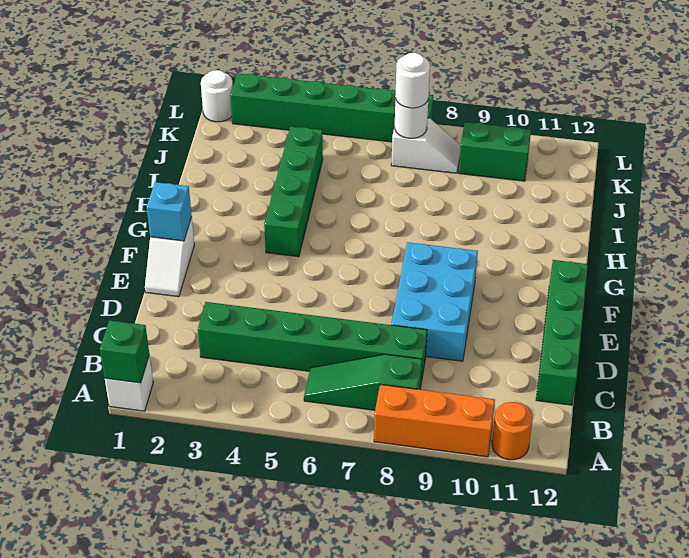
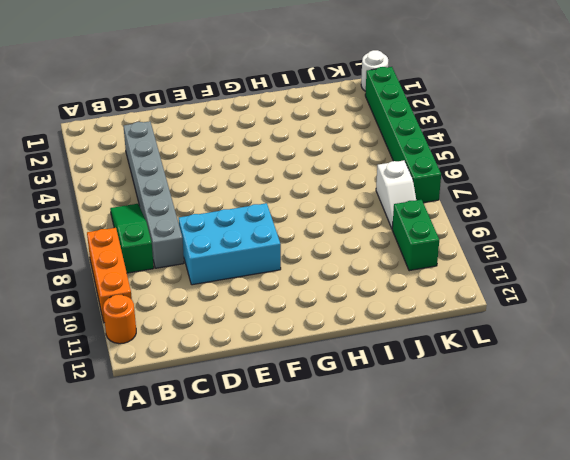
grey 1x6 brick [124,121,184,268] -> green 1x6 brick [198,302,427,382]
none -> white 1x1 brick [105,355,153,411]
none -> green 1x4 brick [536,260,588,405]
none -> white 1x2 slope [145,217,194,297]

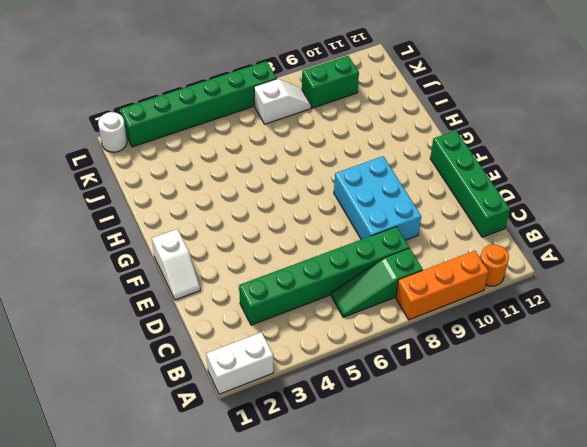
white 1x2 brick [206,332,273,394] -> white 1x1 brick [105,355,153,411]
none -> green 1x4 brick [264,126,323,257]
none -> green 1x1 brick [100,320,149,383]
none -> cyan 1x1 brick [147,182,192,241]

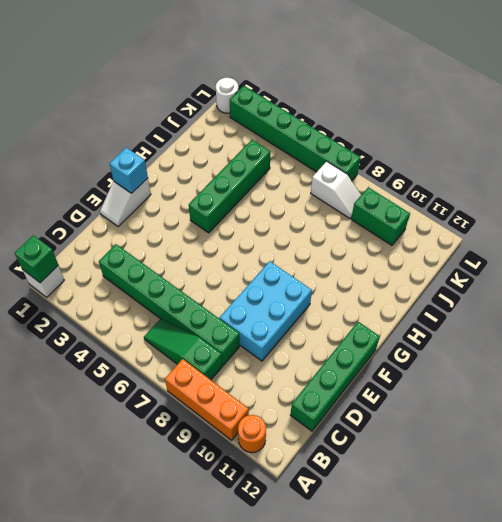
none -> white 1x1 round brick [395,96,428,138]
none -> white 1x1 round brick [396,53,430,108]

